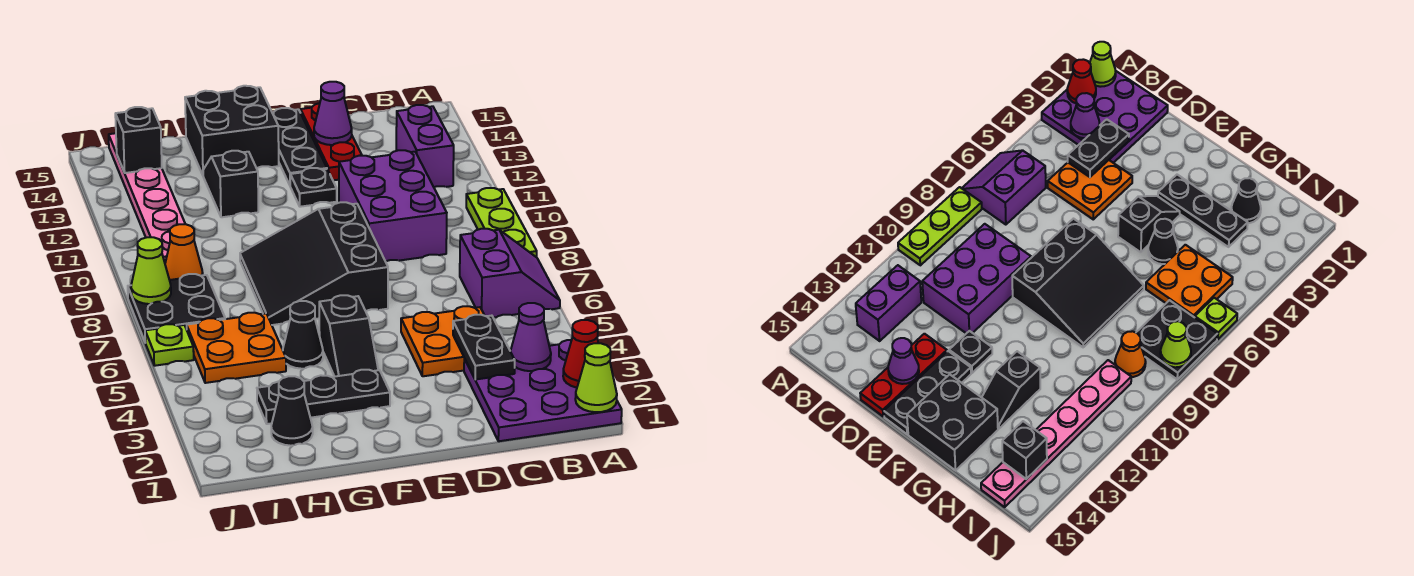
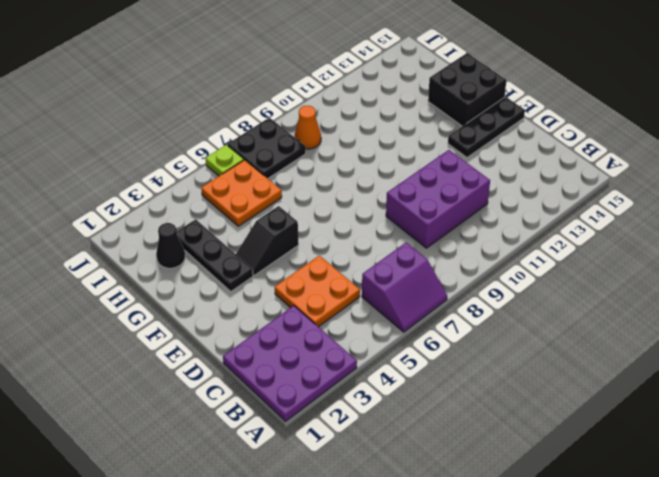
none -> lime 1x3 plate [466,188,537,257]
none -> purple 1x2 brick [396,105,454,187]
none -> red 1x3 plate [301,103,362,180]

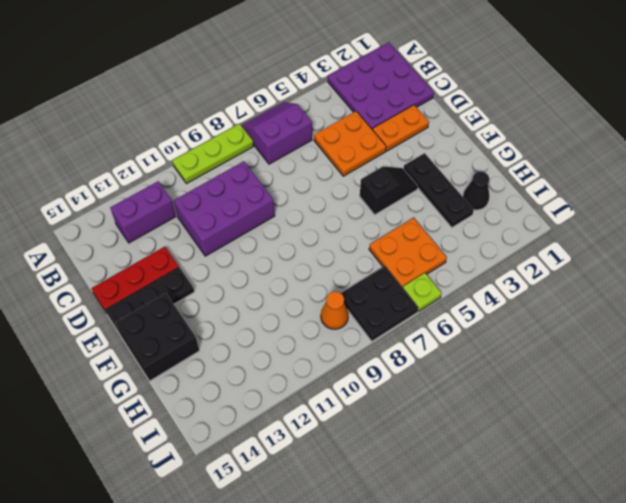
orange 1x2 plate [372,105,429,151] -> none
none -> black 3x3 slope [240,202,388,325]
none -> black 1x1 plate [290,168,337,207]
none -> black 1x1 cone [283,301,323,369]

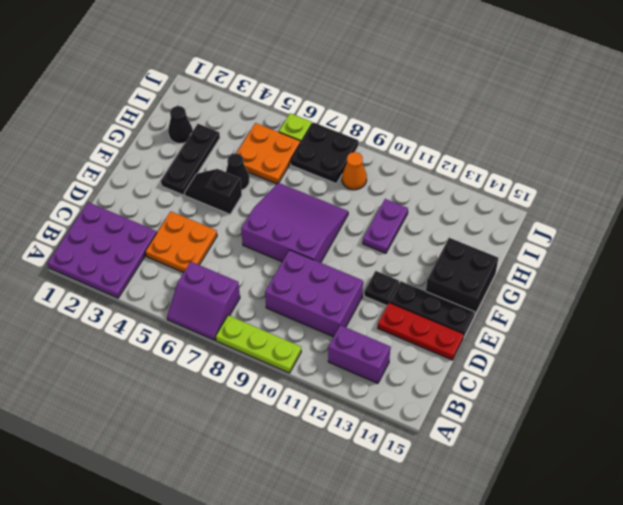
purple 3x3 slope [241,183,348,263] -> black 3x3 slope [240,202,388,325]
purple 1x2 plate [363,199,408,253] -> none
none -> black 1x2 slope [203,151,258,217]
none -> pink 1x6 plate [109,133,185,263]
none -> lime 1x1 cone [575,343,617,412]

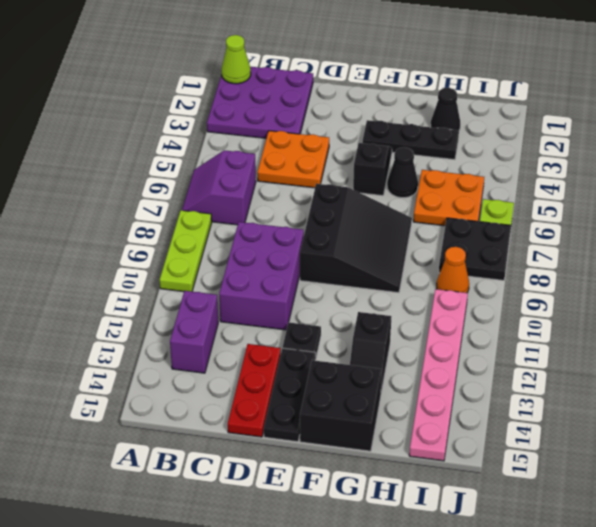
none -> red 1x1 cone [563,320,598,388]
none -> purple 1x1 cone [510,303,551,371]
none -> black 1x2 plate [453,315,515,380]

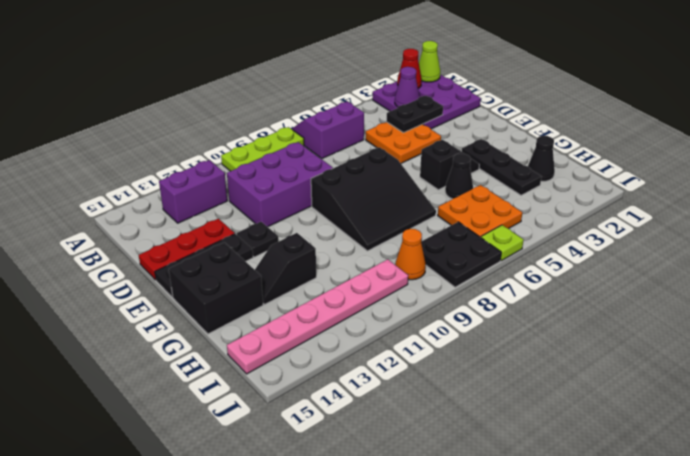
none -> purple 1x1 cone [314,82,352,145]
none -> black 1x1 brick [115,107,162,173]
none -> lime 1x1 cone [131,237,171,304]

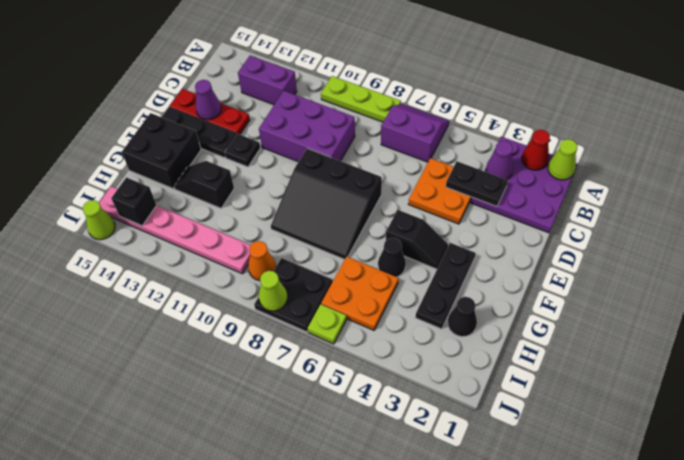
lime 1x1 cone [83,200,115,240] -> none

